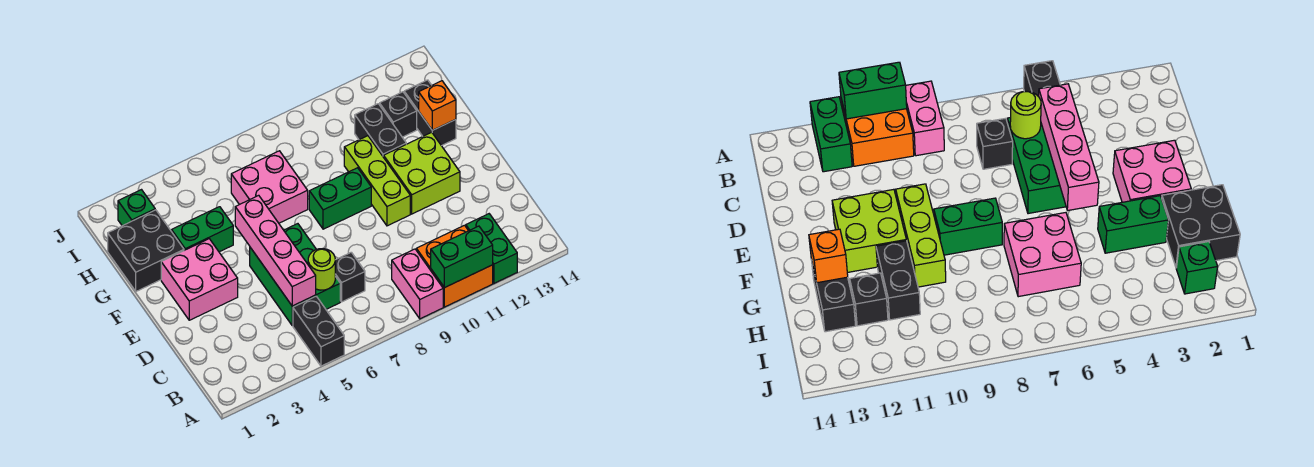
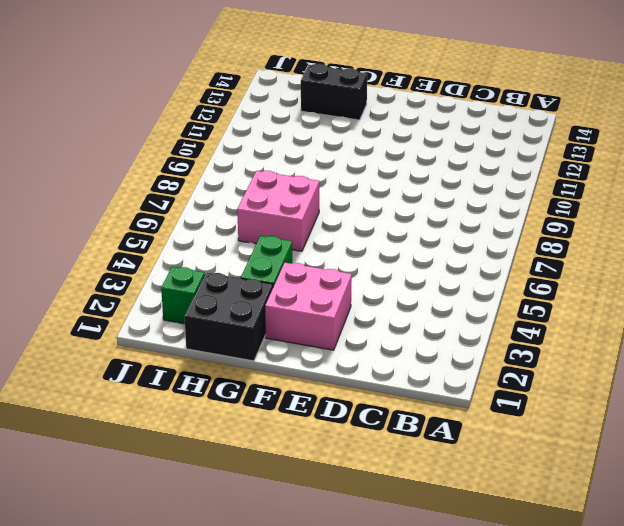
none -> black 1x2 brick [293,296,344,366]
none -> pink 1x2 brick [392,249,443,319]
none -> orange 2x2 brick [416,225,493,307]

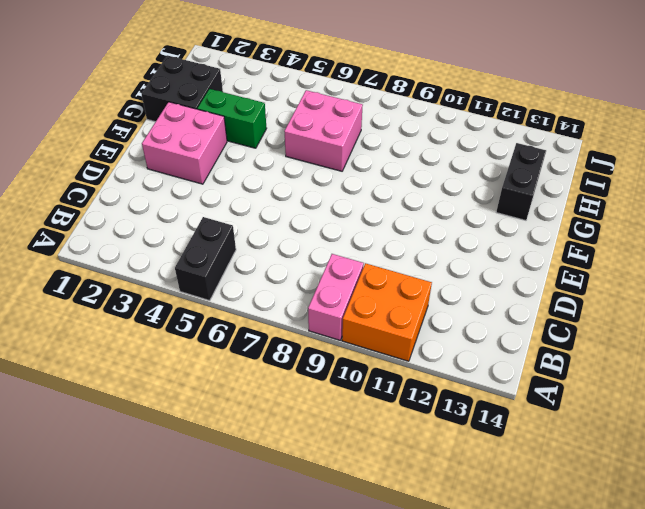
none -> green 1x2 brick [466,214,517,283]
none -> green 2x3 brick [250,224,340,325]
none -> black 1x1 brick [335,252,365,302]

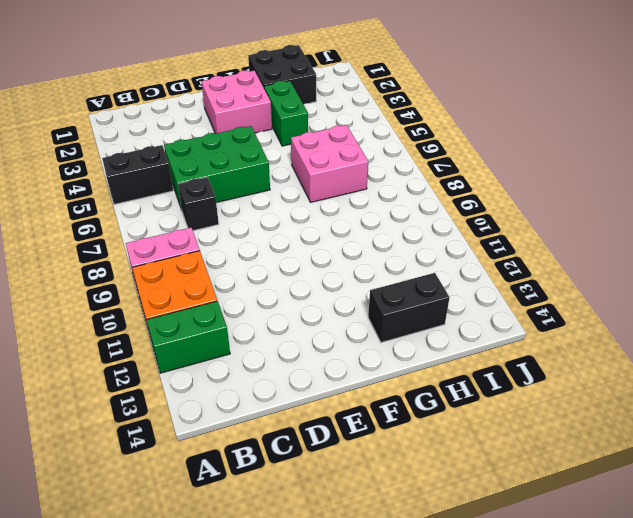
none -> lime 1x3 brick [344,136,410,226]
none -> lime 2x2 brick [384,132,460,214]
none -> green 1x2 brick [309,168,371,229]

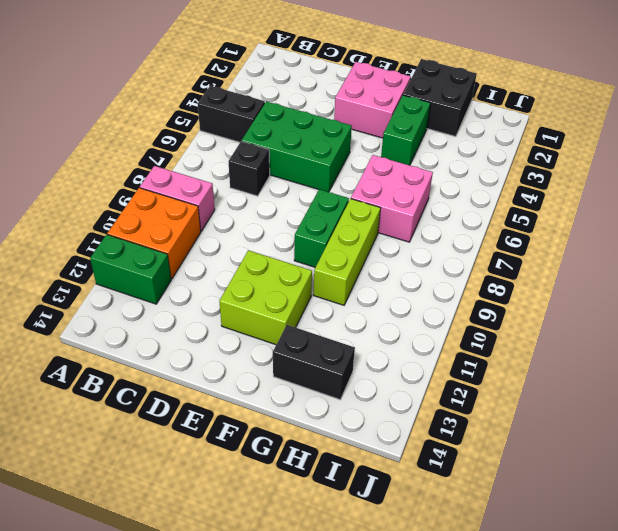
lime 1x3 brick [313,199,381,305] -> lime 1x3 brick turned to [344,136,410,226]
none -> black 1x2 brick [355,104,406,157]
none -> black 1x1 brick [380,92,417,137]
none -> green 1x1 brick [118,190,155,226]

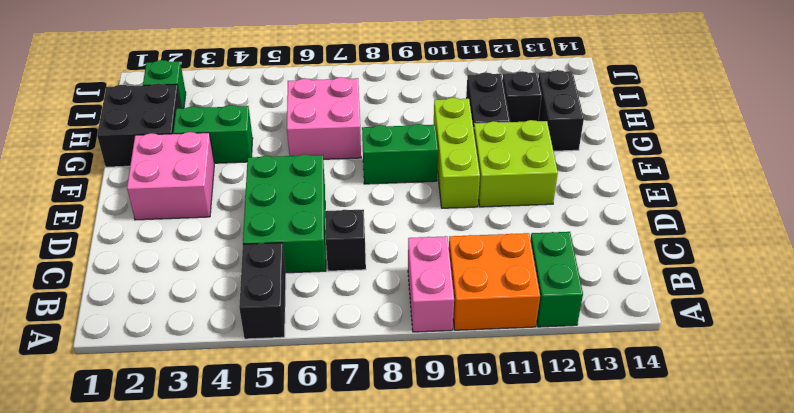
none -> green 1x2 brick [431,226,493,288]
none -> pink 1x4 brick [235,195,316,306]
none -> lime 1x1 round brick [308,249,335,290]

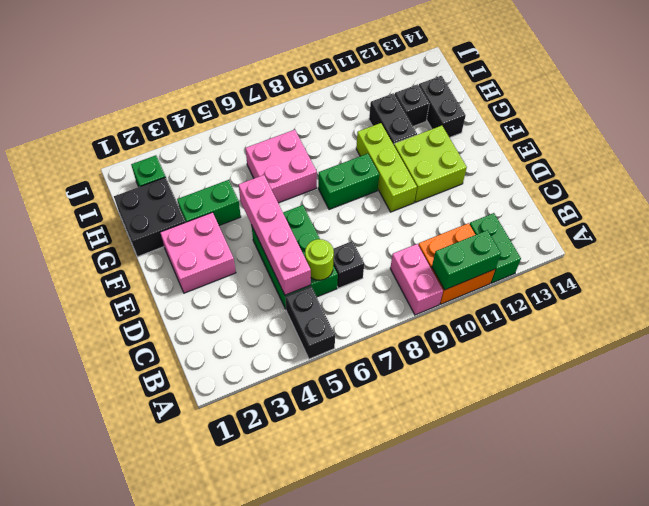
none -> orange 1x1 brick [419,81,456,130]

